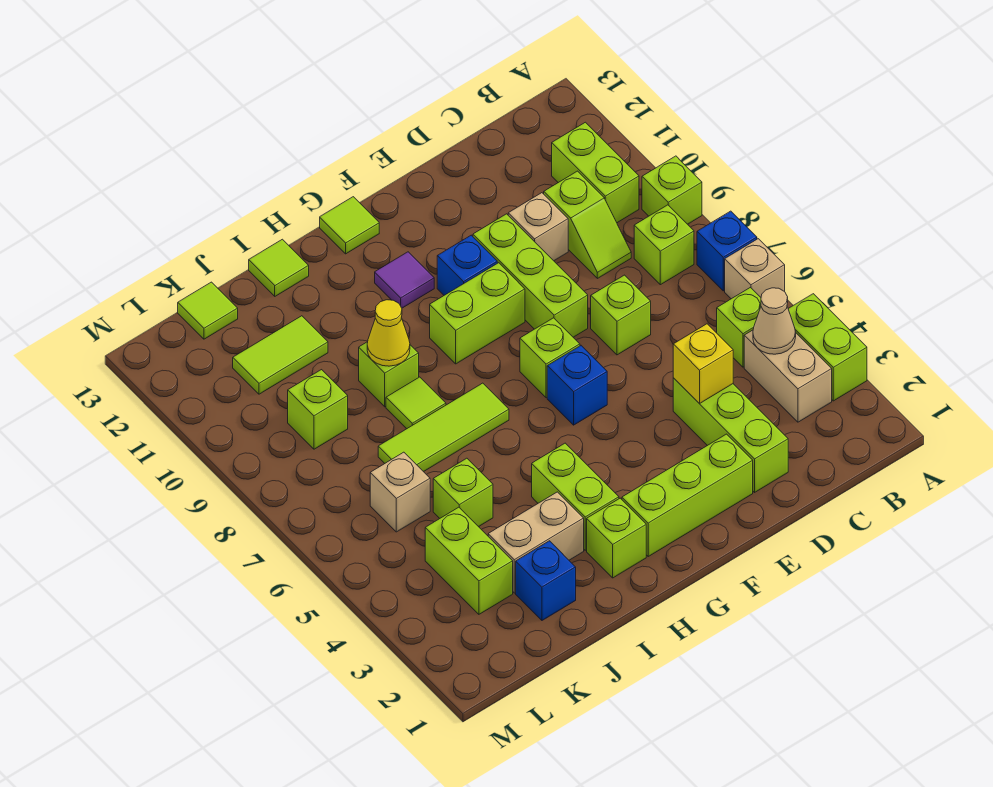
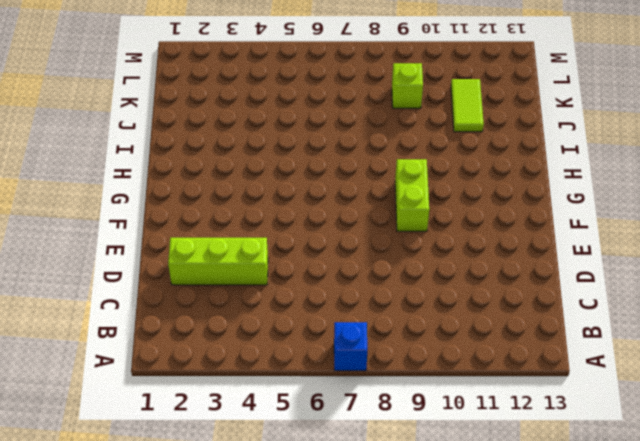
none -> lime 1x2 brick [788,294,867,401]
none -> tan 1x1 brick [725,239,785,299]
none -> lime 1x1 brick [642,156,702,224]
none -> tan 1x2 brick [744,330,832,422]

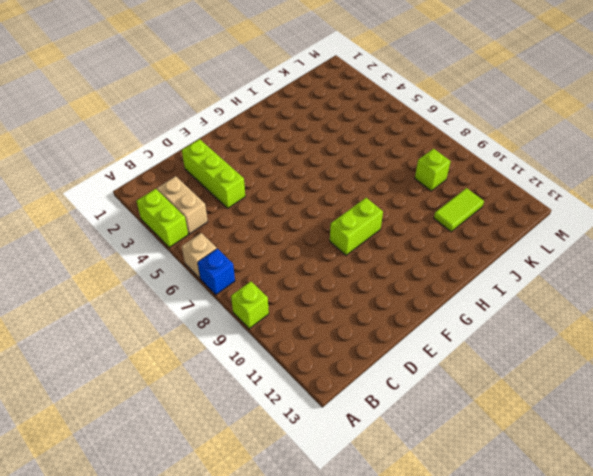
none -> lime 1x1 brick [717,288,761,367]
none -> lime 1x1 brick [634,205,694,285]
none -> lime 1x2 brick [552,122,639,223]
none -> lime 1x2 slope [544,171,631,278]

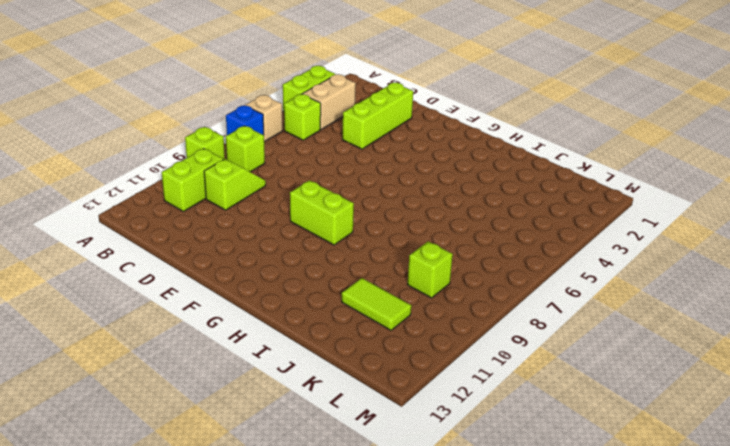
none -> lime 1x1 brick [591,275,651,355]
none -> tan 1x1 brick [508,193,568,261]
none -> lime 1x3 brick [622,434,753,556]
none -> lime 1x3 brick [473,214,588,337]

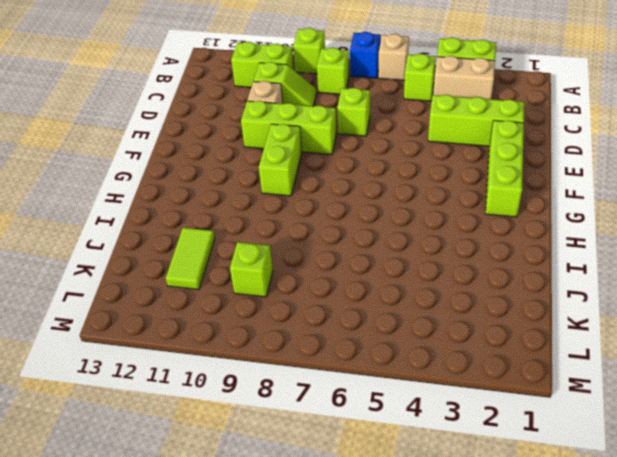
none -> blue 1x1 brick [547,346,607,425]
none -> lime 1x1 brick [520,318,580,398]
none -> blue 1x1 brick [437,235,497,295]
none -> purple 1x1 tile [375,252,434,308]

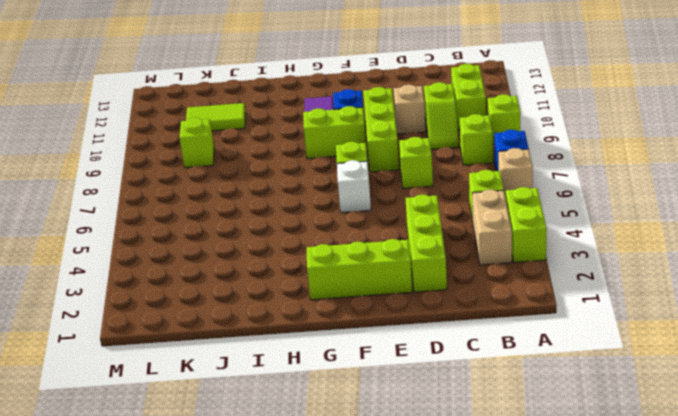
white 1x1 brick [337,160,371,213] -> blue 1x1 brick [547,346,607,425]
none -> lime 1x1 tile [320,197,379,254]
none -> lime 1x1 brick [587,498,646,578]
none -> lime 1x2 brick [532,443,619,550]
none -> lime 1x3 tile [378,383,509,472]

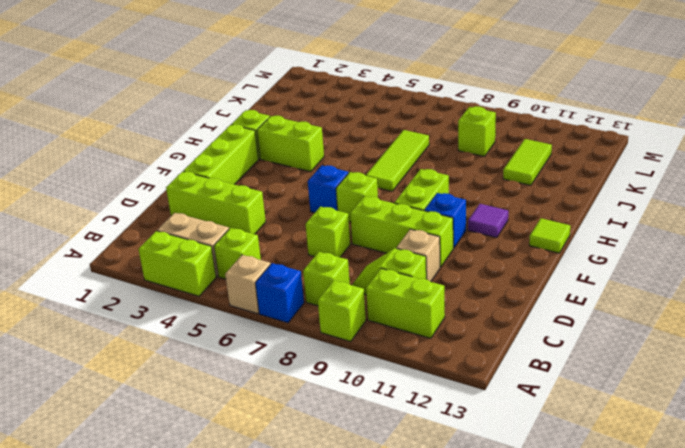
none -> tan 1x2 brick [488,492,584,593]
none -> lime 1x1 tile [386,377,446,429]
none -> lime 1x1 brick [359,342,419,407]
none -> lime 1x1 tile [249,239,309,296]

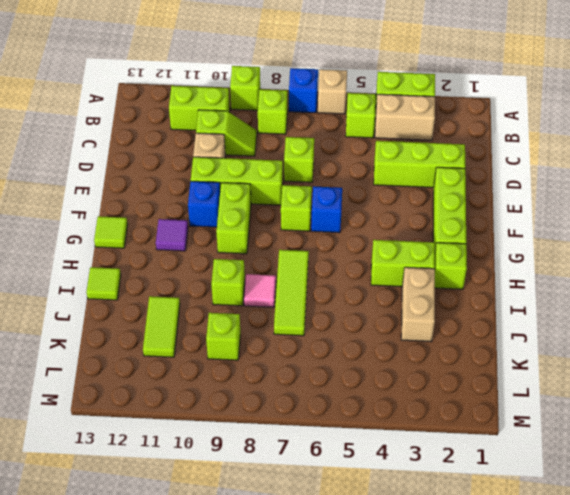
pink 1x1 tile [244,274,276,307] -> lime 1x1 tile [386,377,446,429]
none -> blue 1x1 brick [516,541,576,620]
none -> lime 1x1 brick [433,458,493,527]
none -> lime 1x2 brick [425,507,513,614]
none -> tan 1x1 brick [370,452,430,532]

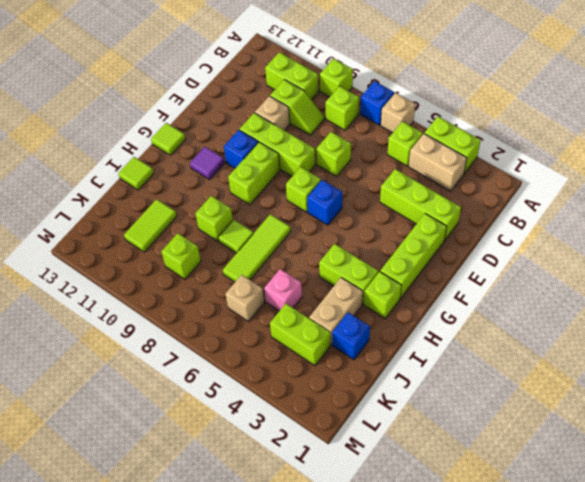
pink 1x1 brick [264,269,302,311] -> lime 1x1 brick [433,458,493,527]
none -> lime 1x1 tile [178,282,238,339]
none -> tan 1x1 cone [753,288,796,354]
none -> yellow 1x1 brick [673,324,733,404]
none -> yellow 1x1 cone [367,300,410,366]

